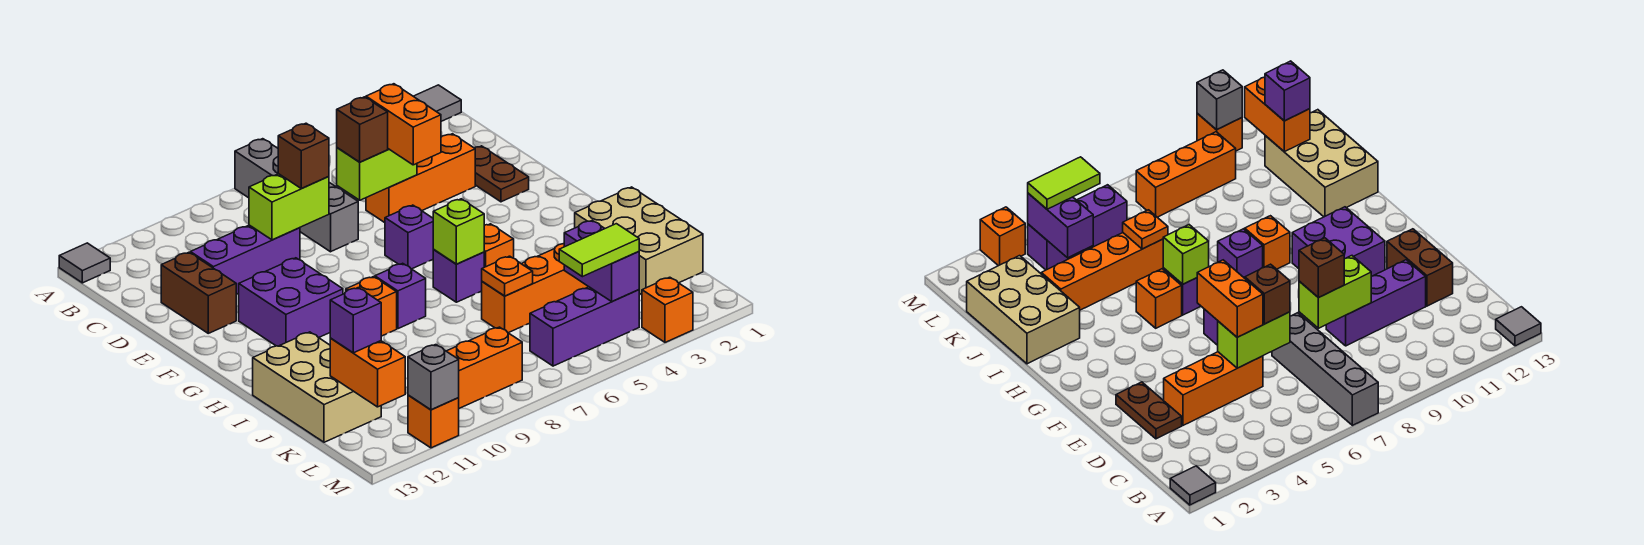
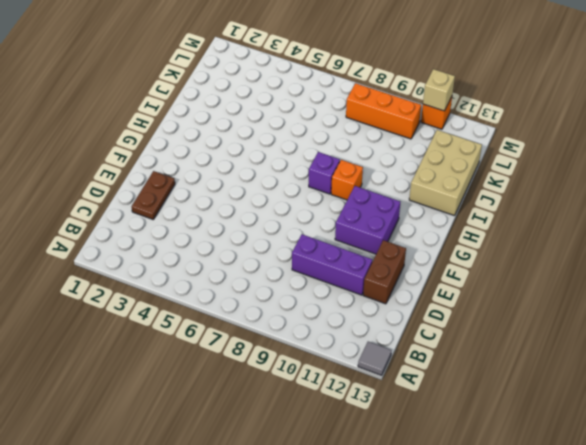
tan 1x1 brick [423,69,455,111] -> grey 1x1 brick [408,345,459,410]
none -> grey 1x1 tile [413,85,461,121]
none -> grey 1x4 brick [235,139,358,252]
none -> orange 1x3 brick [366,134,475,223]
none -> purple 1x1 brick [385,205,434,269]

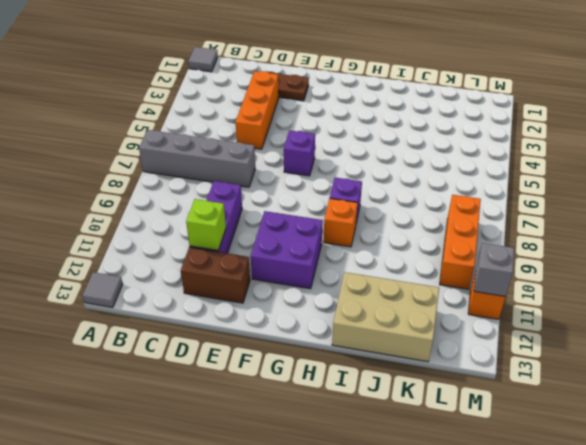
lime 1x1 brick [186,199,226,250] -> lime 1x1 brick moved to [433,199,484,264]
none -> orange 1x1 brick [484,224,514,267]
none -> purple 1x1 brick [433,250,484,302]
none -> tan 2x3 brick [575,187,703,295]
none -> orange 1x4 brick [482,244,589,333]

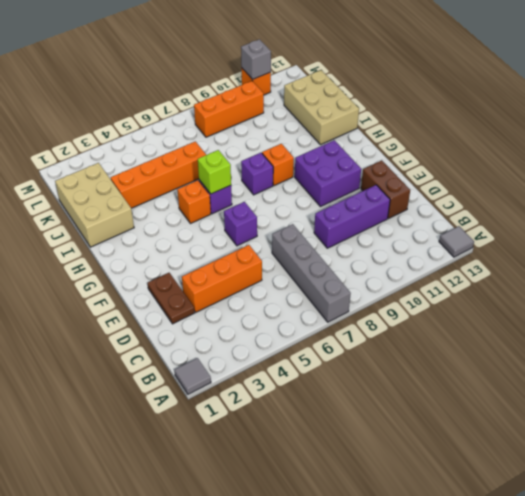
none -> purple 1x3 brick [530,287,639,366]
none -> orange 1x1 brick [642,277,693,342]
none -> lime 1x2 brick [337,148,417,200]
none -> lime 1x2 brick [249,174,329,240]

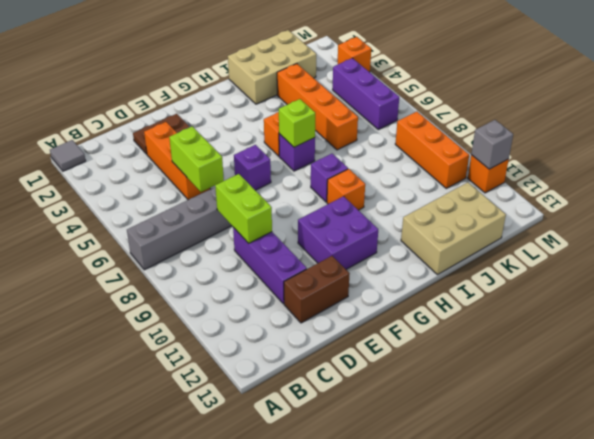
none -> grey 1x1 tile [59,243,110,283]
none -> orange 1x1 plate [482,256,533,296]
none -> purple 1x2 brick [564,220,639,301]
none -> orange 1x2 brick [330,338,405,407]

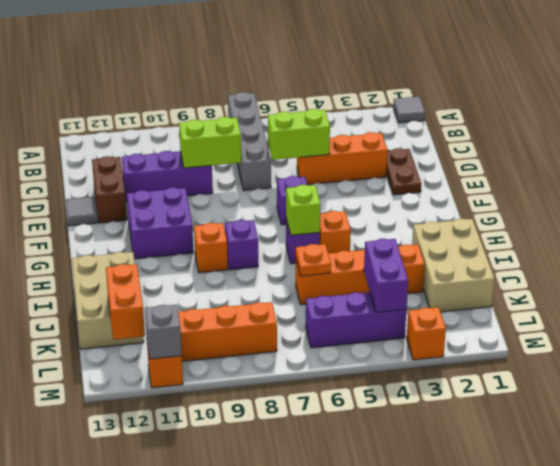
grey 1x1 tile [66,197,97,226] -> grey 1x1 tile moved to [59,243,110,283]
none -> orange 1x2 brick [366,84,441,165]
none -> brown 1x1 brick [337,97,388,162]
none -> brown 1x1 brick [278,123,329,189]
none -> purple 1x1 brick [330,288,381,353]

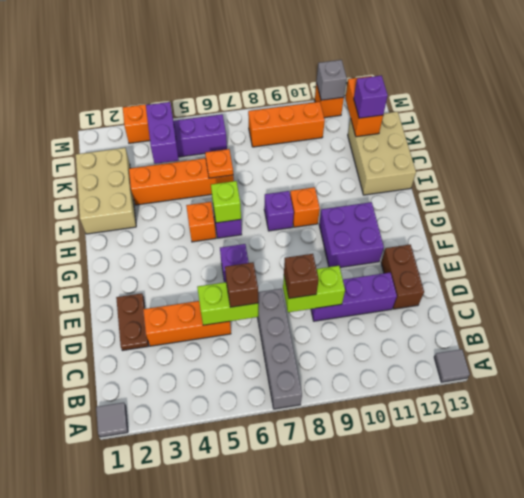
none -> orange 1x2 brick [366,84,441,165]
none -> lime 1x2 tile [559,224,639,277]

